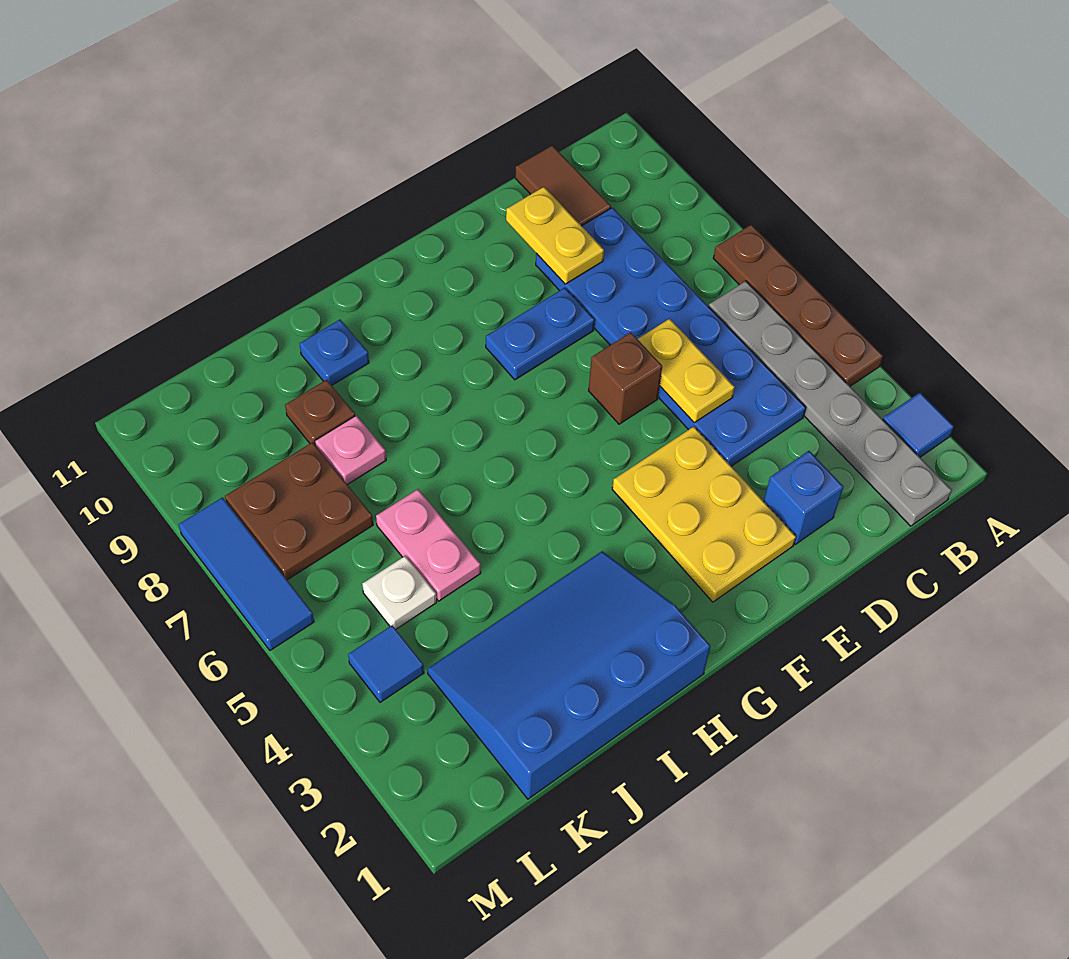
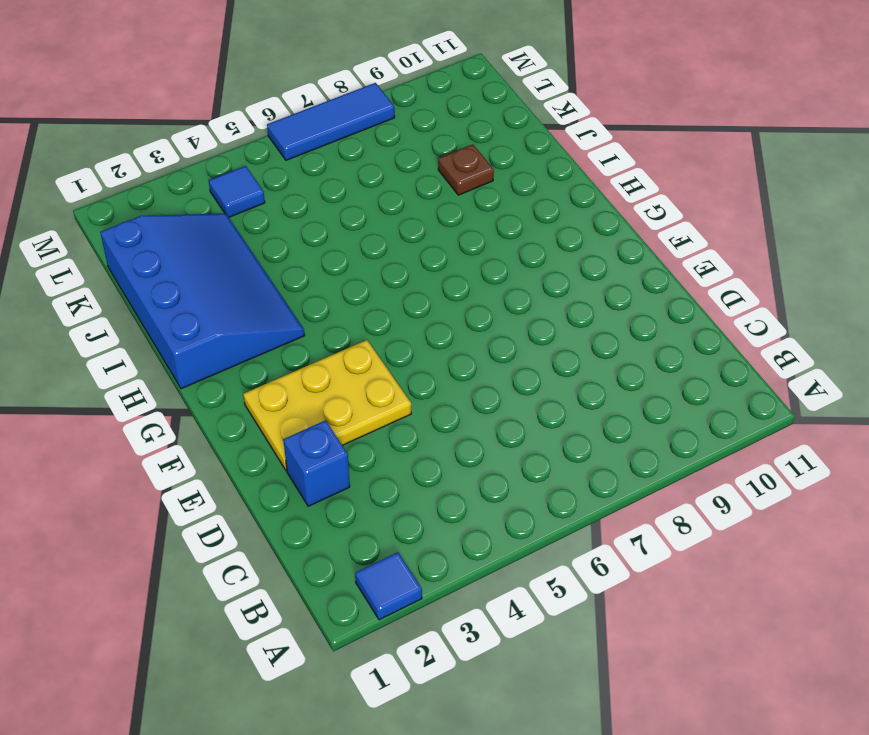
none -> brown 1x4 plate [713,225,883,386]
none -> grey 1x6 plate [709,281,952,526]
none -> blue 2x6 plate [536,208,806,466]

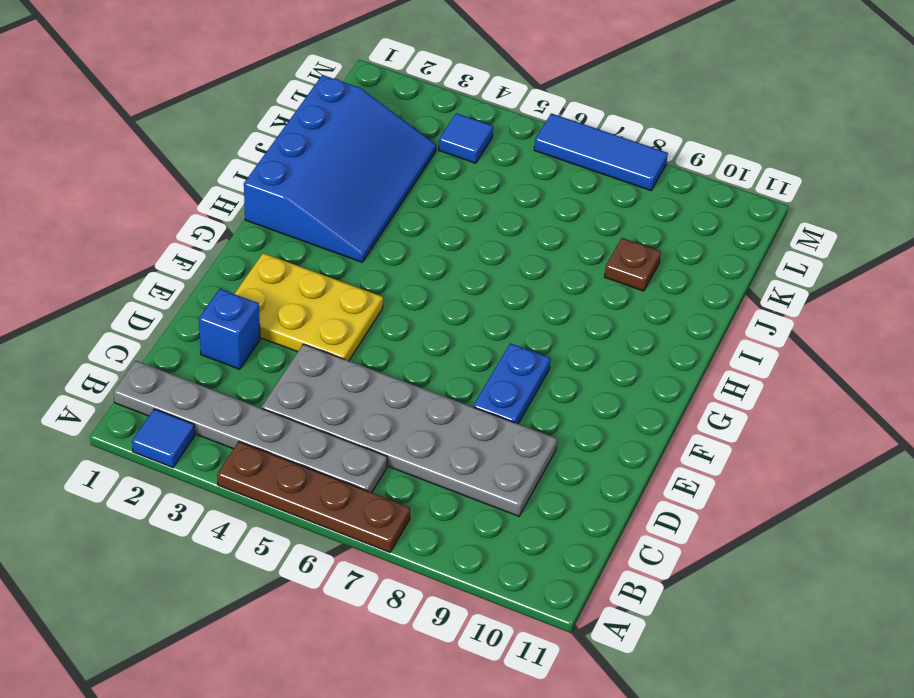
grey 2x6 plate [262,344,557,516] -> blue 2x6 plate [536,208,806,466]
none -> brown 1x2 tile [515,145,611,226]
none -> brown 1x1 brick [589,332,662,424]
none -> blue 1x1 plate [300,320,369,385]

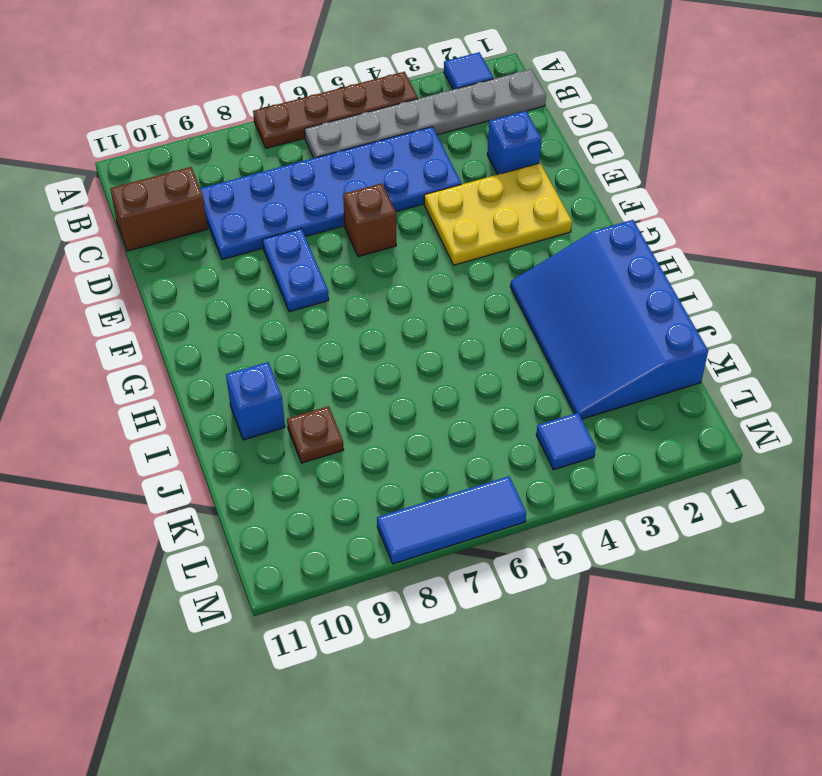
brown 1x2 brick [110,167,208,251] -> brown 1x2 tile [515,145,611,226]
blue 1x1 brick [226,362,285,440] -> blue 1x1 plate [300,320,369,385]
none -> pink 1x2 plate [376,489,481,601]
none -> pink 1x1 plate [315,415,386,485]
none -> white 1x1 plate [362,556,436,629]

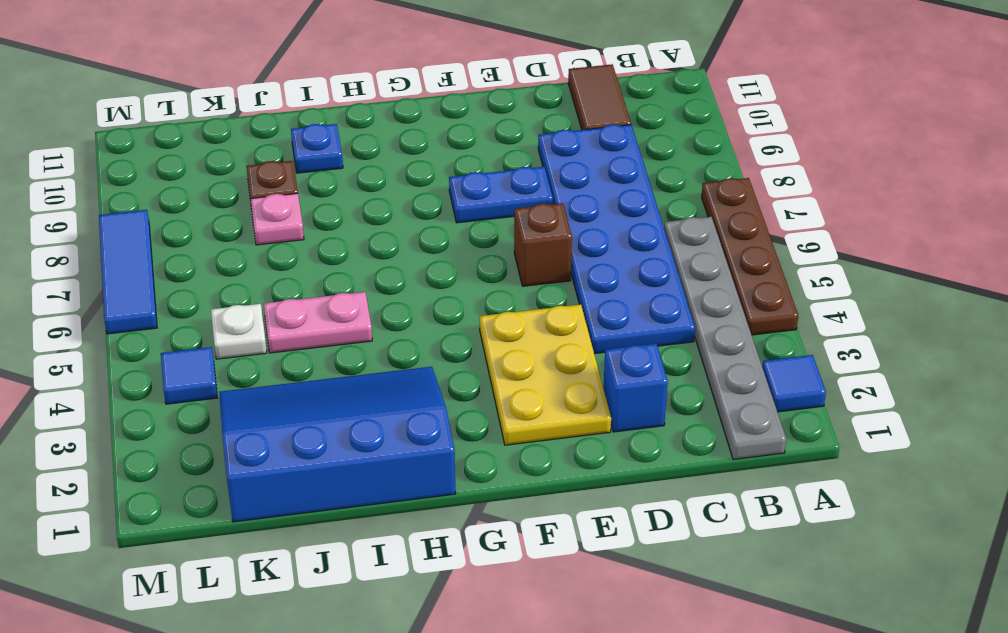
pink 1x2 plate [264,292,372,353] -> pink 1x2 plate turned to [376,489,481,601]
none -> brown 2x2 plate [225,442,373,580]
none -> yellow 1x2 plate [638,319,735,423]
none -> yellow 1x2 plate [506,187,604,284]

